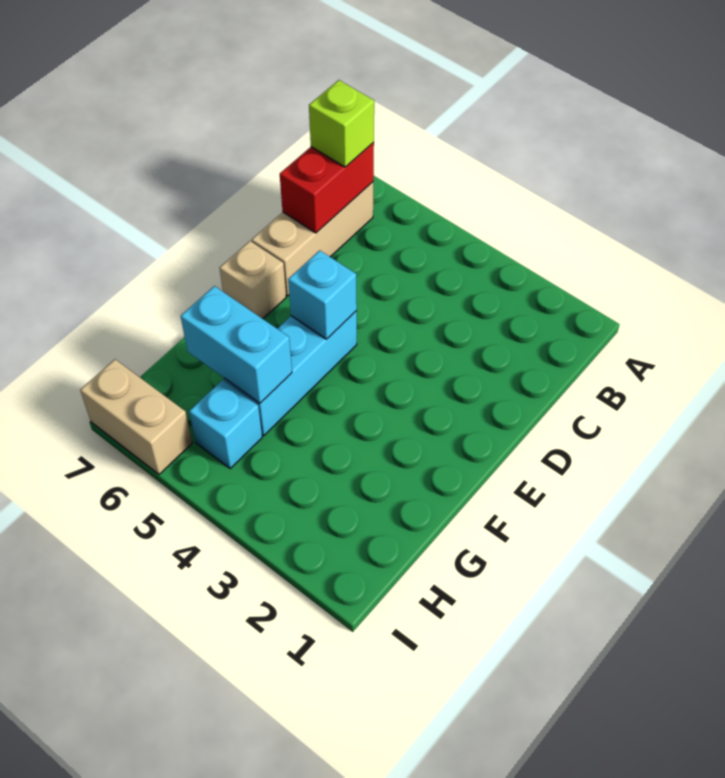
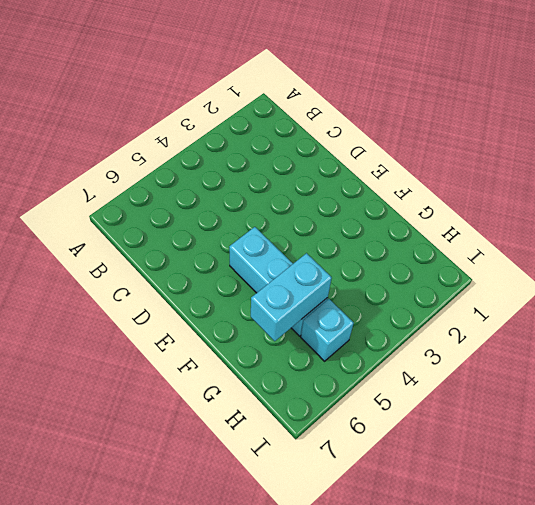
none -> tan 1x3 brick [252,182,373,296]
none -> tan 1x1 brick [220,241,286,319]

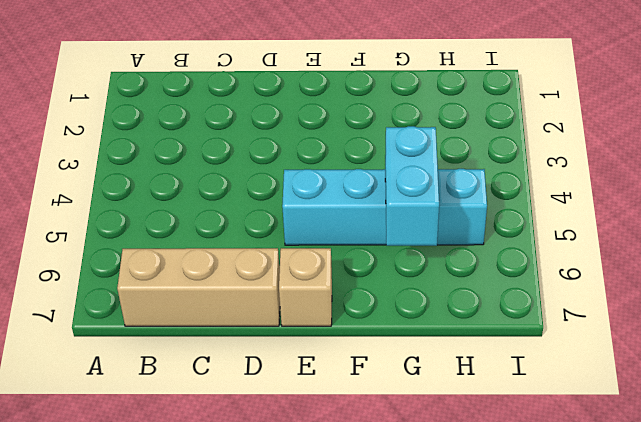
none -> tan 1x2 brick [80,359,192,474]
none -> red 1x2 brick [280,142,374,233]

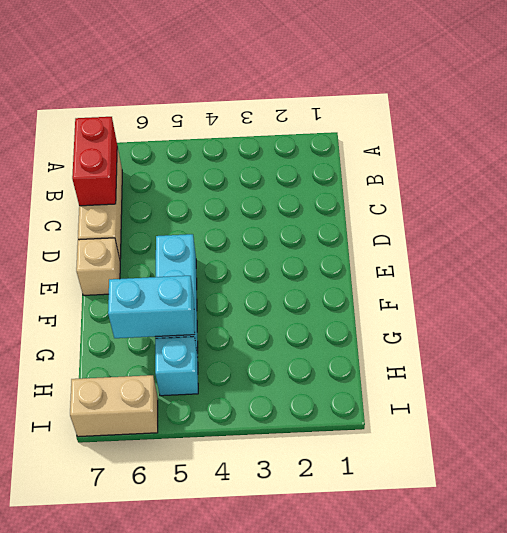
none -> cyan 1x1 brick [288,250,357,339]
none -> lime 1x1 brick [309,80,374,167]

